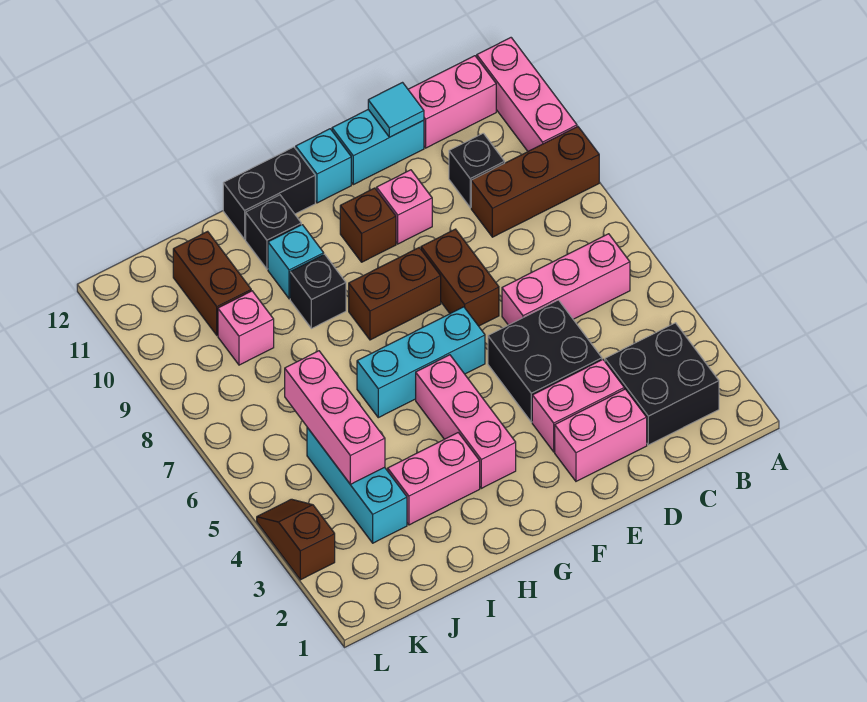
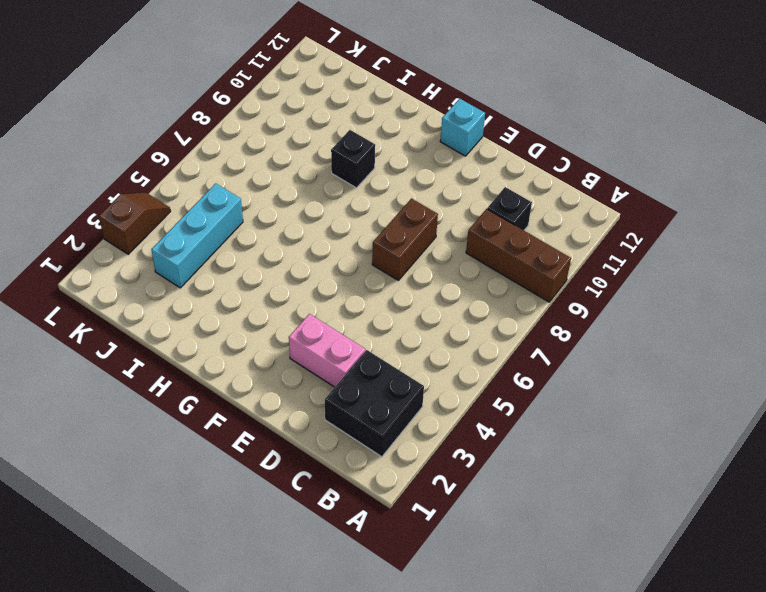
none -> pink 1x3 brick [477,38,577,151]
none -> pink 1x3 brick [502,234,630,325]
none -> pink 1x2 brick [408,56,496,148]

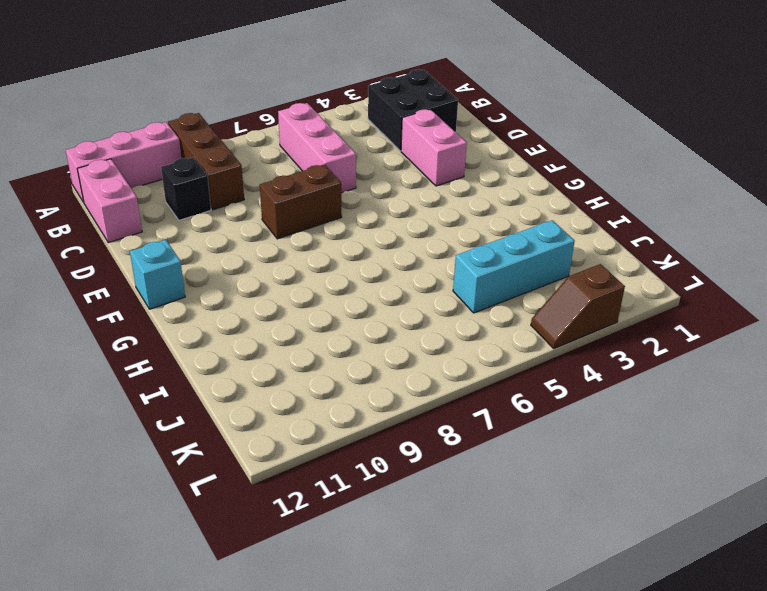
none -> pink 1x2 brick [555,389,647,481]
none -> black 2x2 brick [488,300,602,422]
none -> cyan 1x2 brick [332,110,424,185]

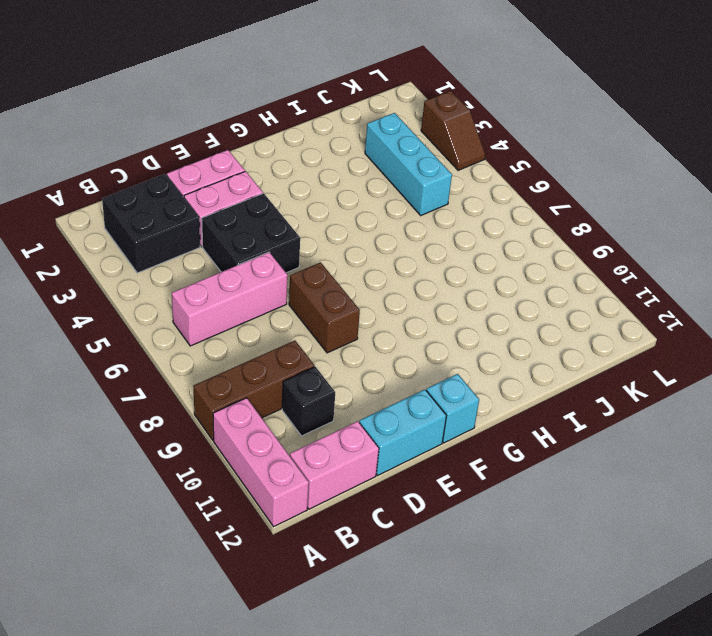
none -> pink 1x1 brick [377,170,432,244]
none -> cyan 1x3 brick [357,307,485,418]
none -> brown 1x2 brick [349,248,441,340]

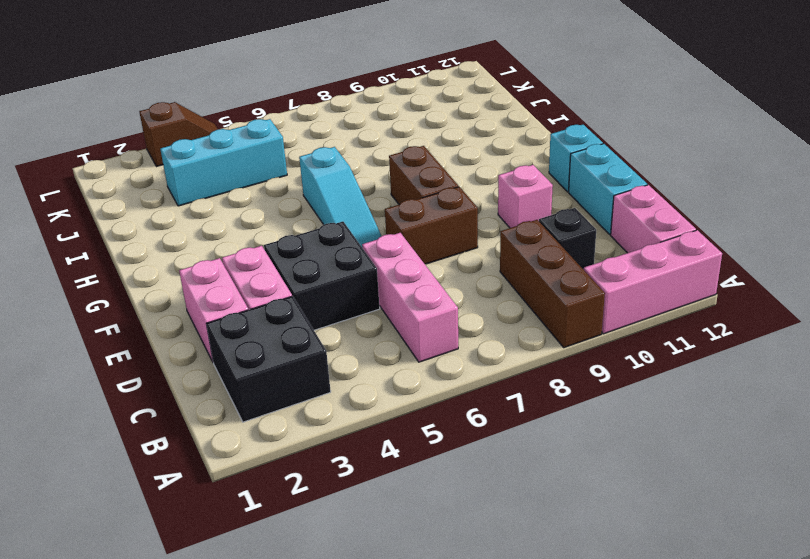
cyan 1x3 slope [299,147,381,247] -> cyan 1x3 brick [357,307,485,418]
none -> brown 1x1 brick [340,188,396,262]
none -> pink 1x3 brick [416,355,516,488]
none -> black 1x2 brick [223,147,315,239]

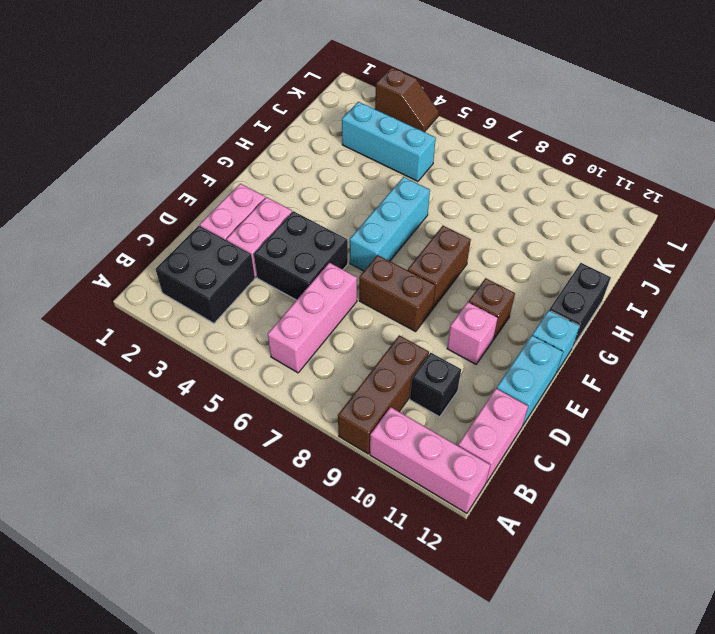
none -> pink 1x3 brick [416,355,516,488]
none -> pink 1x2 brick [388,433,480,525]
none -> black 1x1 brick [290,254,346,329]

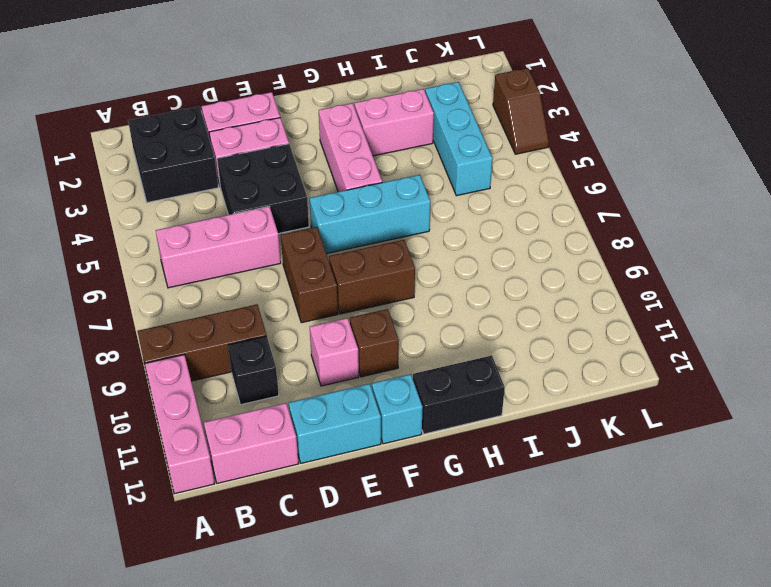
none -> black 1x1 brick [290,254,346,329]
none -> cyan 1x1 brick [268,225,324,299]
none -> black 1x1 brick [246,195,301,269]

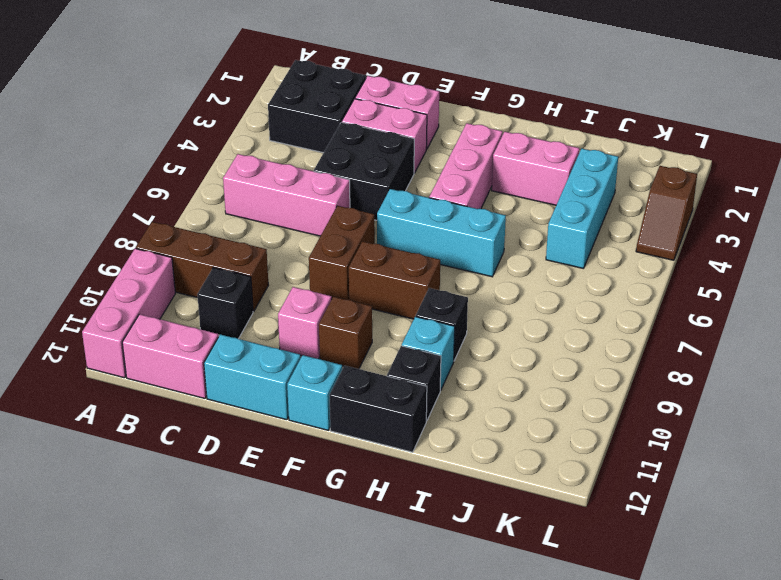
none -> pink 1x1 brick [218,291,274,365]
none -> brown 1x2 brick [173,231,251,335]
none -> cyan 1x1 tile [368,83,424,137]

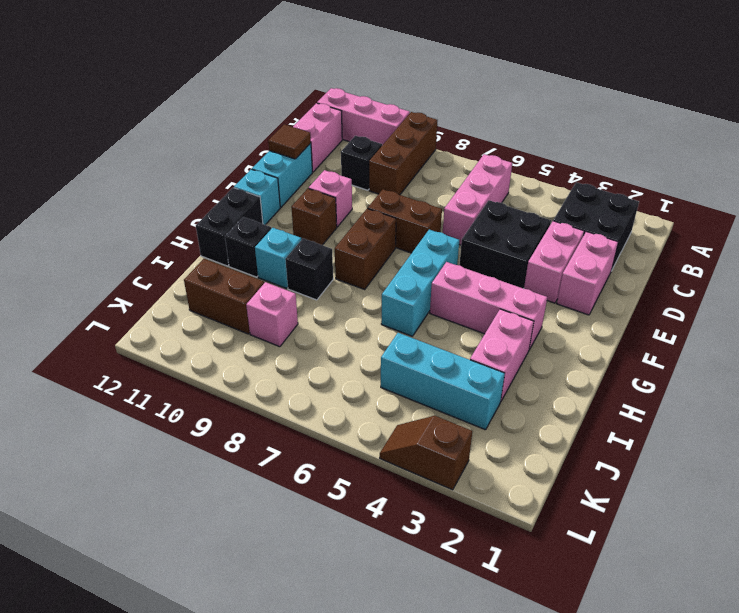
brown 1x1 tile [268,124,311,159] -> cyan 1x1 tile [368,83,424,137]
none -> pink 1x3 brick [285,351,385,484]

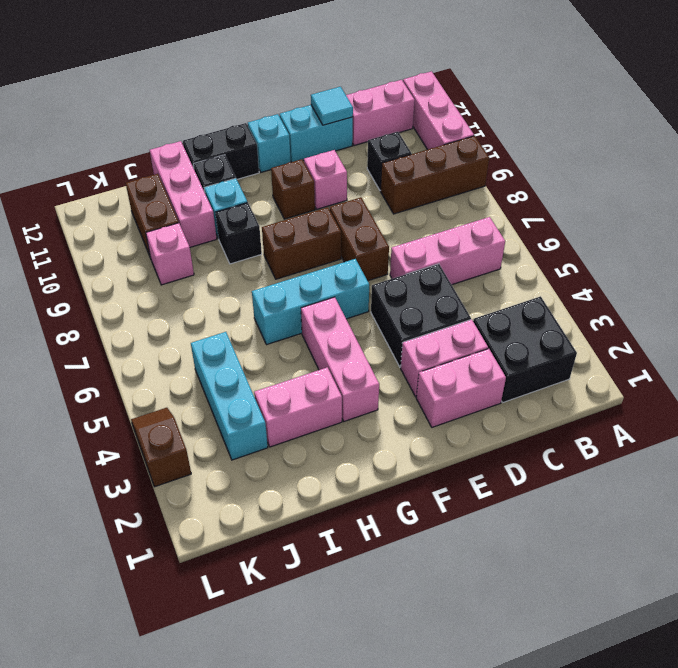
pink 1x3 brick [150,141,217,247] -> pink 1x3 brick moved to [285,351,385,484]

